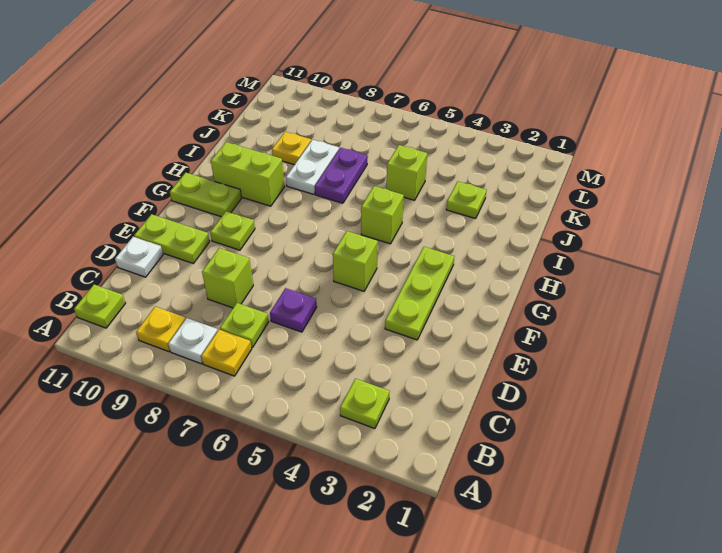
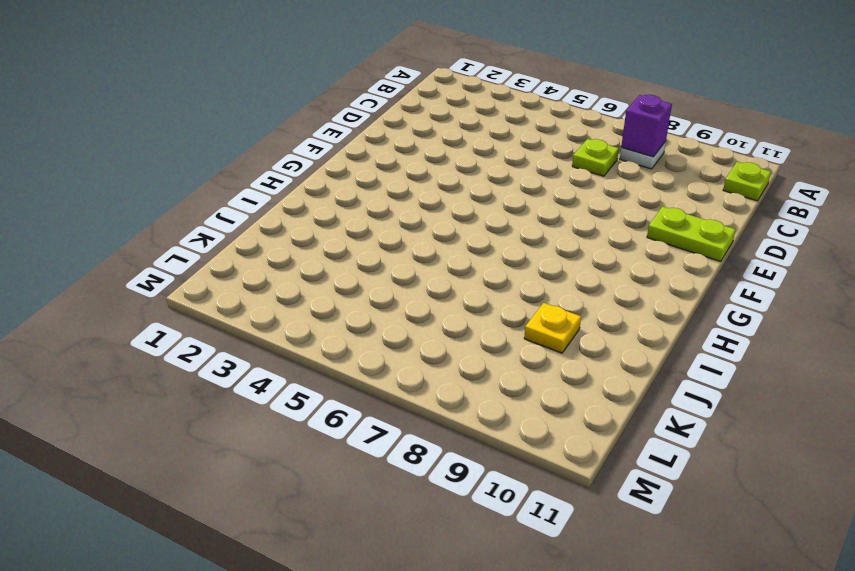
purple 1x1 brick [621,95,672,157] -> none
none -> lime 1x1 plate [340,379,390,429]
none -> yellow 1x1 plate [201,330,252,376]
none -> yellow 1x1 plate [136,307,185,352]

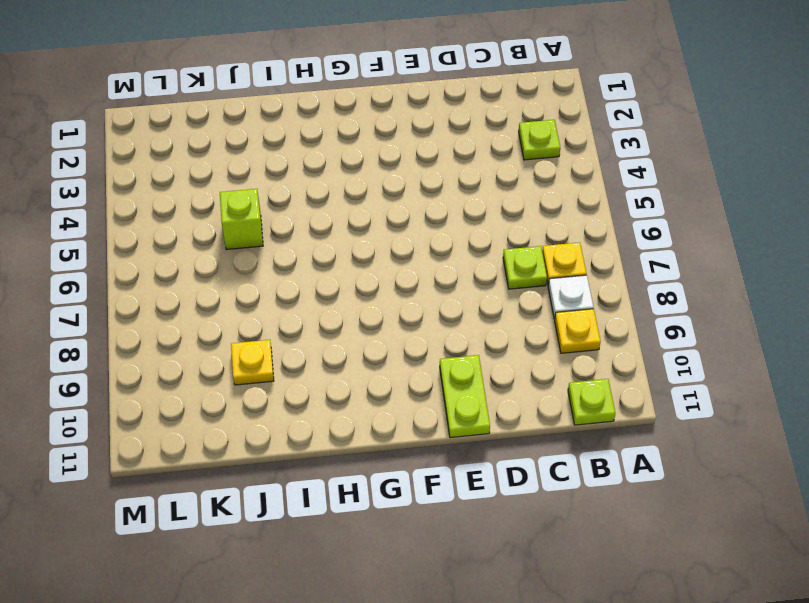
none -> purple 1x1 plate [270,288,317,332]
none -> lime 1x1 brick [202,248,253,308]
none -> white 1x1 plate [115,237,163,277]

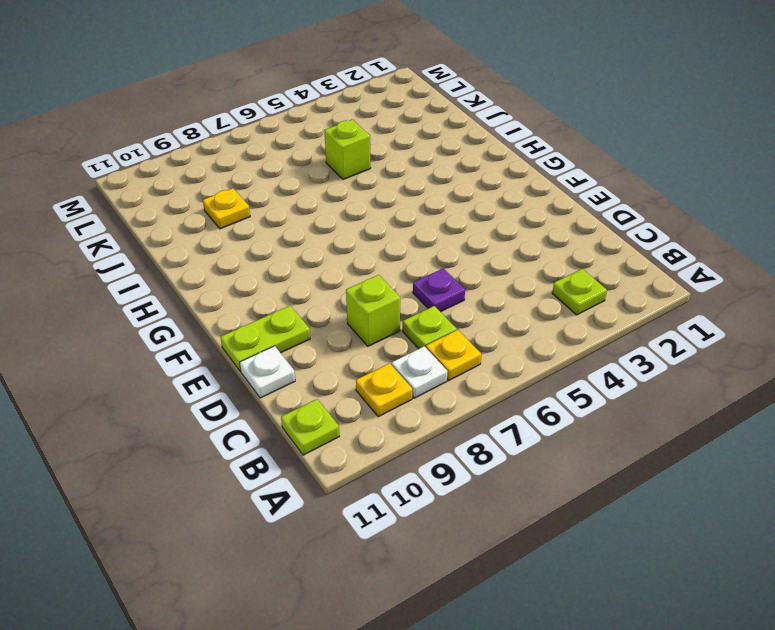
none -> lime 1x3 plate [385,247,454,340]
none -> lime 1x1 brick [333,231,378,291]
none -> lime 1x1 plate [210,211,255,250]

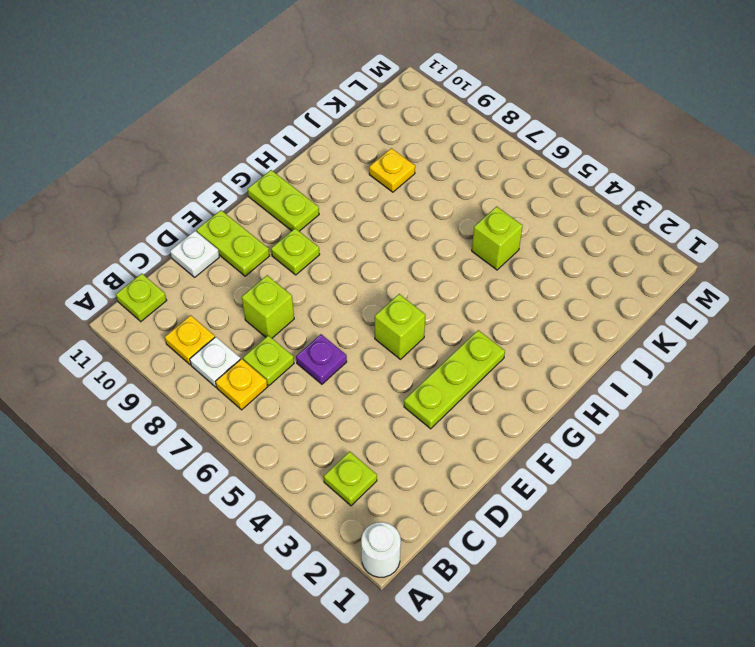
white 1x1 round brick [361,522,401,577] -> none
none -> lime 1x1 brick [361,186,404,244]
none -> lime 1x2 brick [211,142,285,206]
none -> purple 1x2 plate [315,148,368,203]

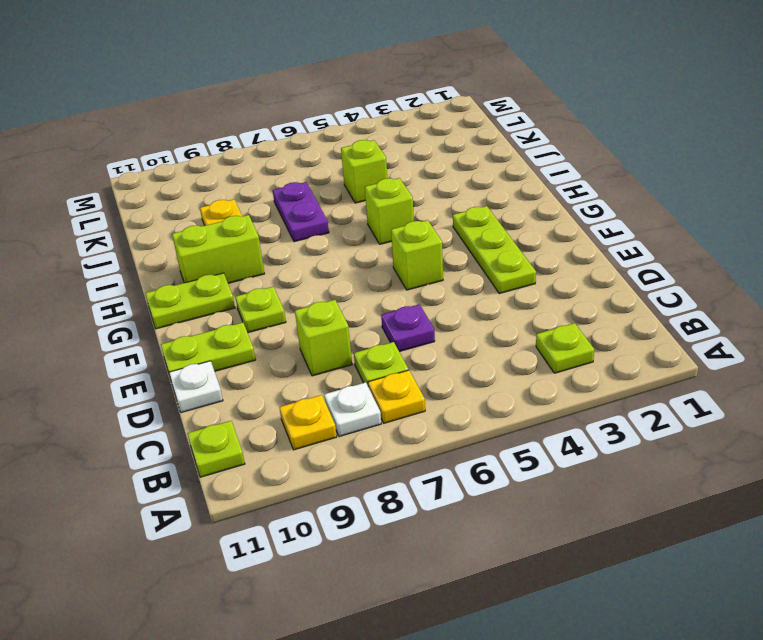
none -> white 1x2 plate [286,140,339,194]
none -> lime 1x1 plate [446,182,487,219]

